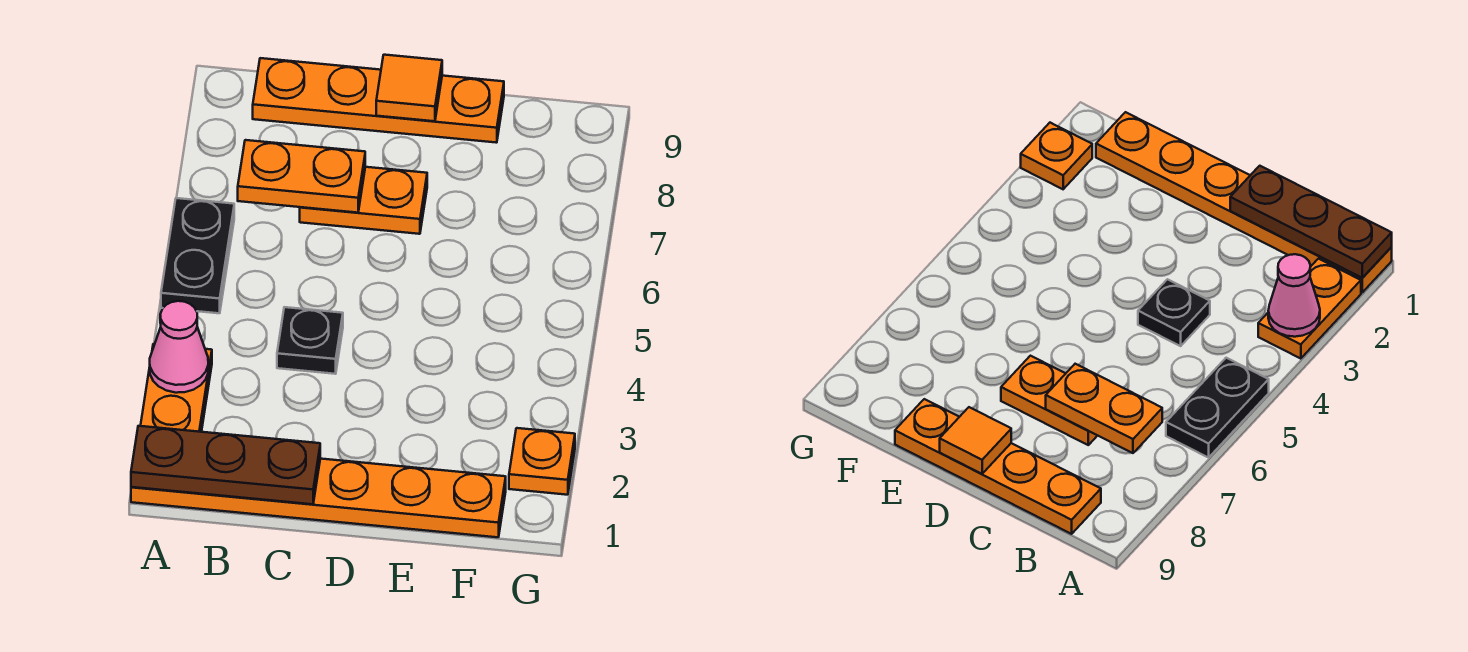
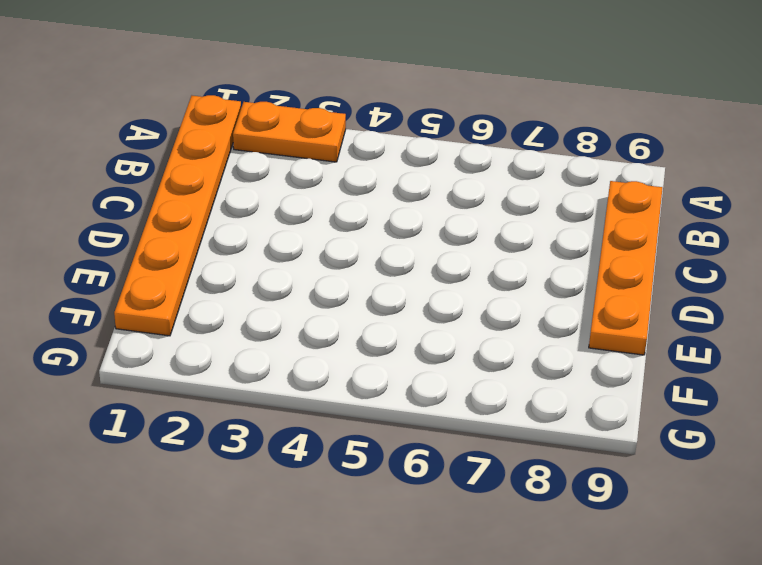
none -> black 1x2 plate [161,198,234,313]
none -> black 1x1 plate [277,307,343,374]

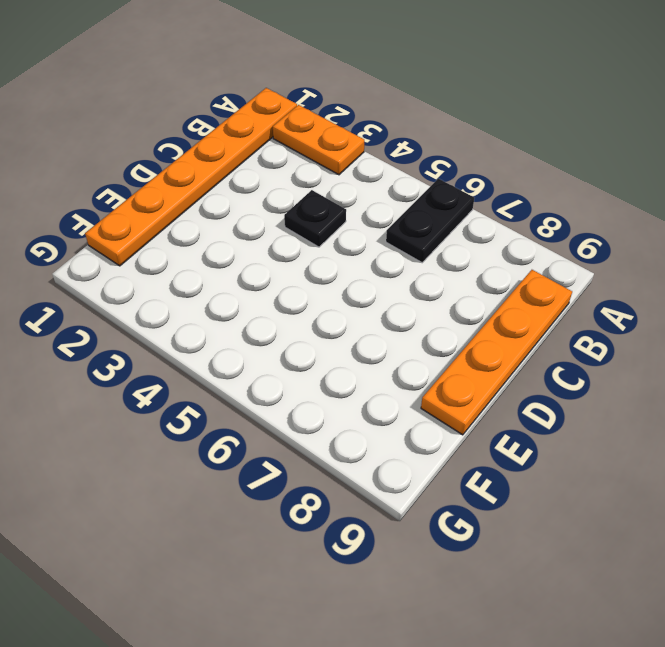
black 1x2 plate [386,179,474,263] -> black 1x2 plate turned to [161,198,234,313]
none -> orange 1x2 plate [300,167,427,234]
none -> orange 1x1 plate [509,428,575,495]

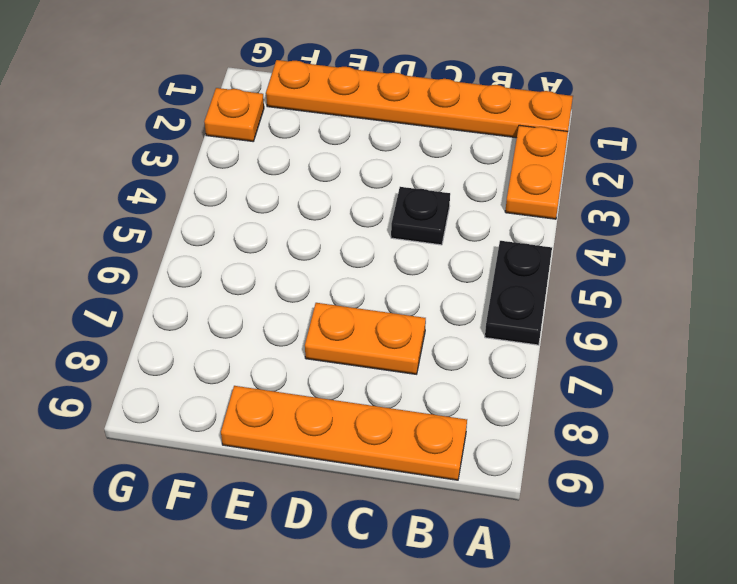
none -> brown 1x3 plate [131,426,320,504]
none -> pink 1x1 cone [150,301,208,393]

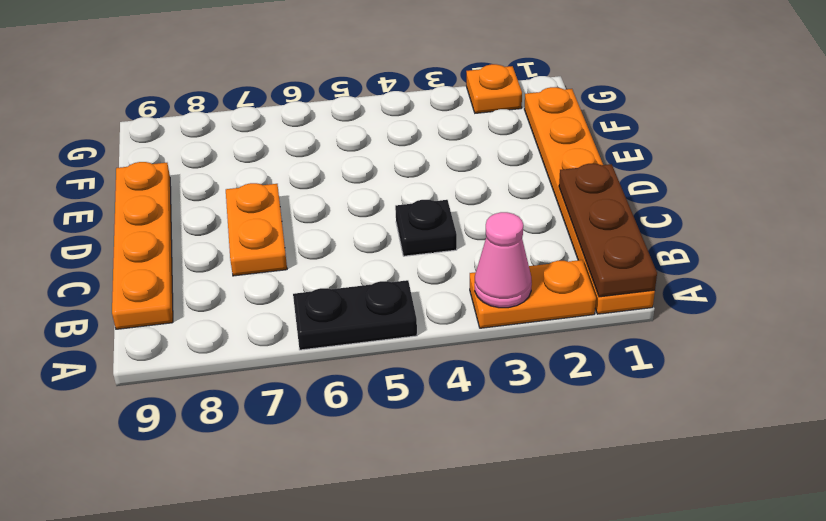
none -> orange 1x2 plate [238,140,365,213]
none -> orange 1x1 tile [376,55,442,121]

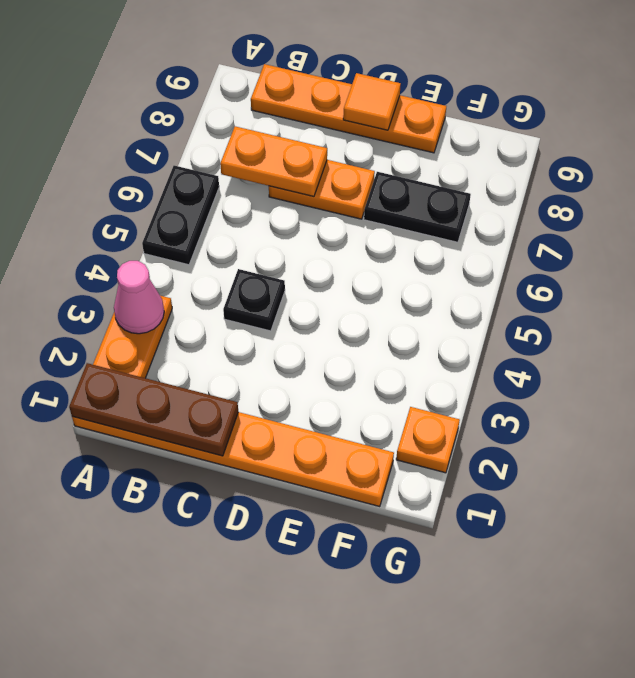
black 1x2 plate [364,172,471,242] -> none

